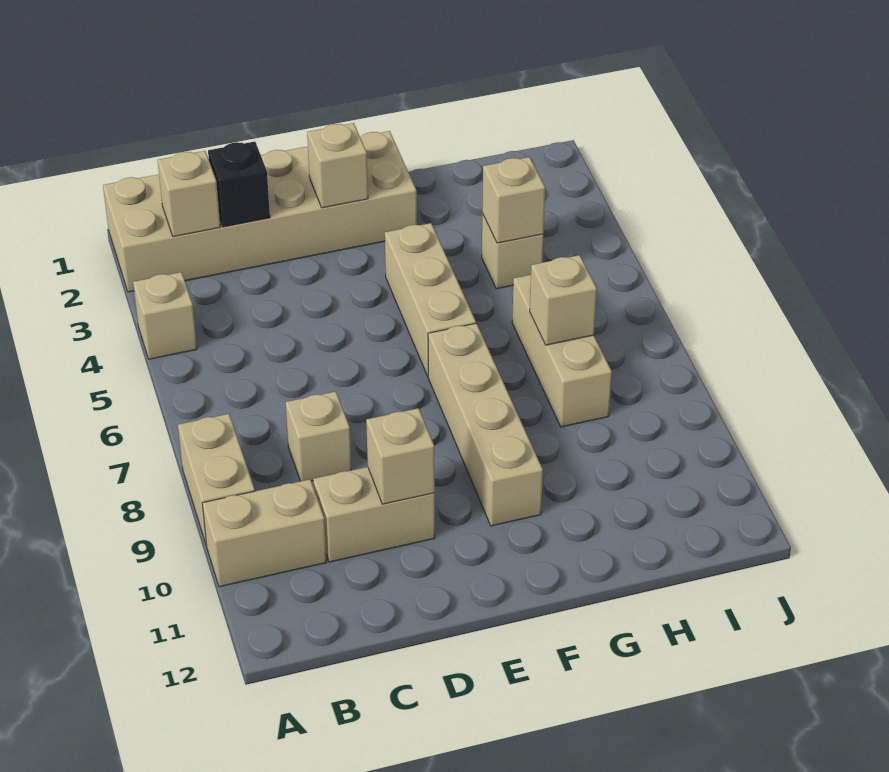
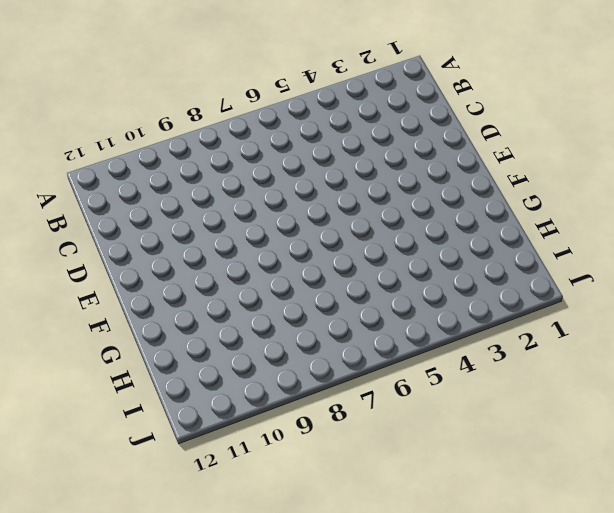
none -> tan 2x6 brick [103,131,417,292]
none -> tan 1x1 brick [133,272,197,359]
none -> tan 1x2 brick [178,414,255,546]

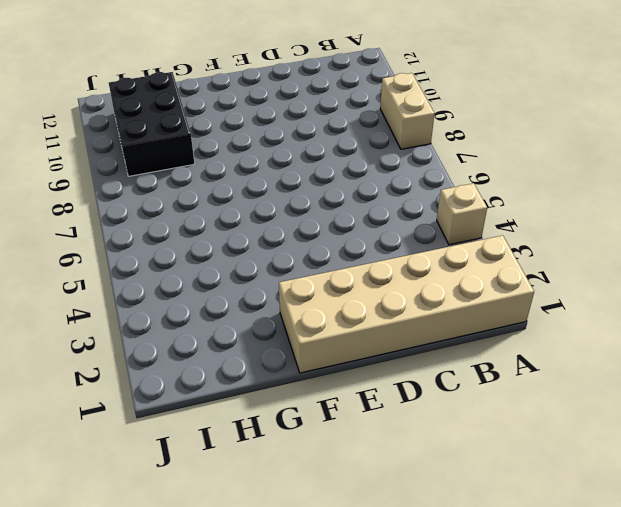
black 2x3 brick [109,72,194,176] -> none
none -> tan 1x2 brick [202,479,326,587]
none -> tan 1x1 brick [286,392,351,481]
none -> tan 1x2 brick [313,467,435,562]

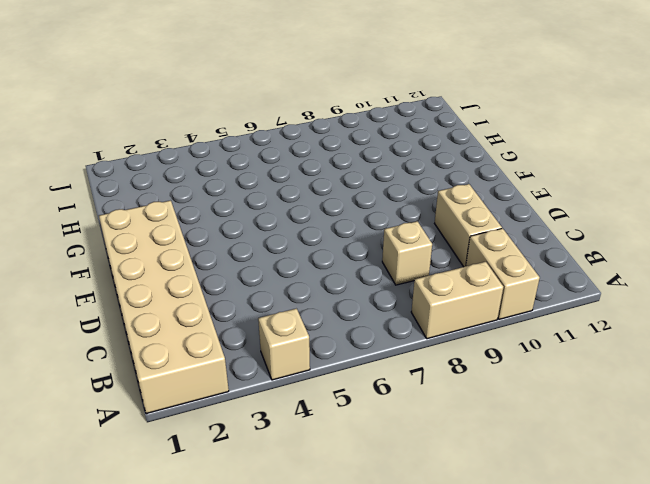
none -> tan 1x3 brick [385,223,476,376]
none -> tan 1x4 brick [428,323,543,526]
none -> tan 1x1 brick [482,213,543,289]

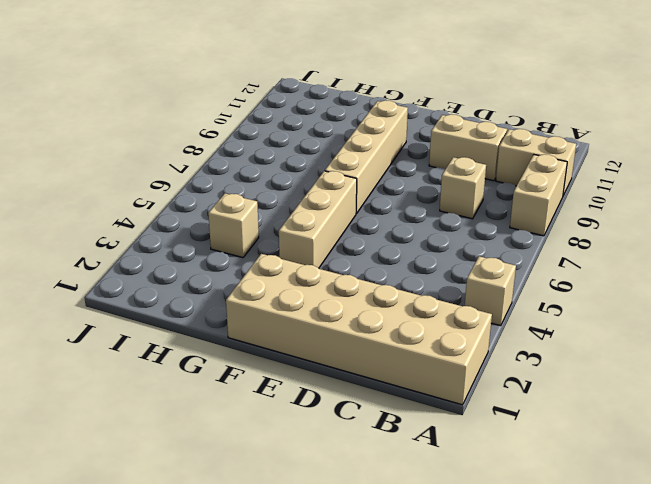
none -> tan 1x3 brick [512,275,612,427]
none -> tan 1x1 brick [158,151,220,237]
none -> black 1x1 brick [208,142,270,227]

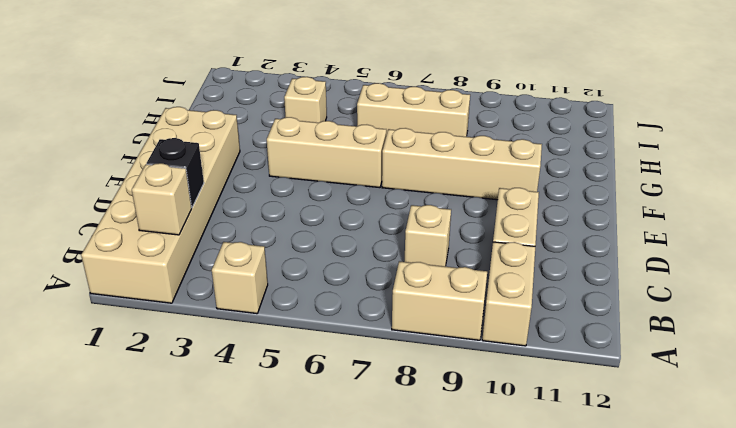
none -> tan 1x1 brick [366,408,435,504]
none -> tan 1x1 brick [307,123,368,208]
none -> tan 1x1 brick [482,157,545,243]

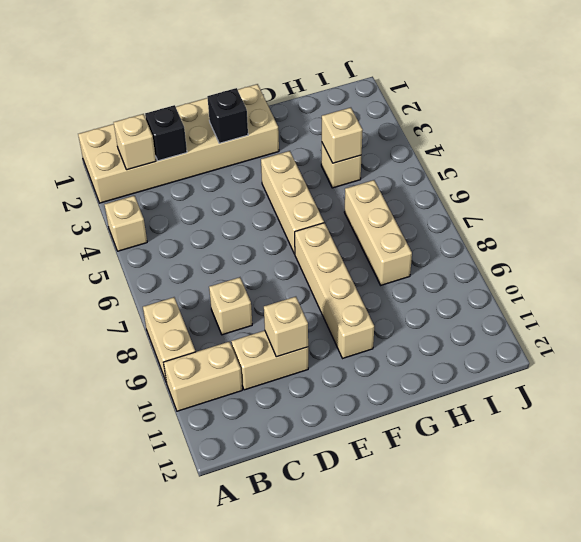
black 1x1 brick [207,88,248,143] -> tan 1x1 brick [307,123,368,208]
none -> tan 1x1 brick [530,255,597,345]

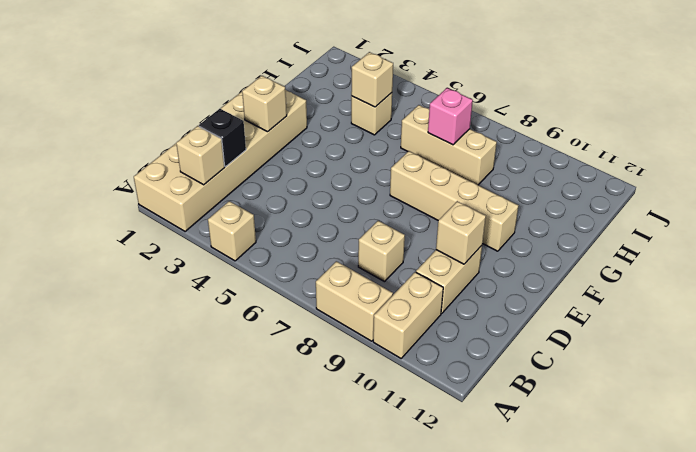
pink 1x1 brick [428,88,473,145] -> tan 1x1 brick [530,255,597,345]
none -> tan 1x3 brick [385,223,476,376]

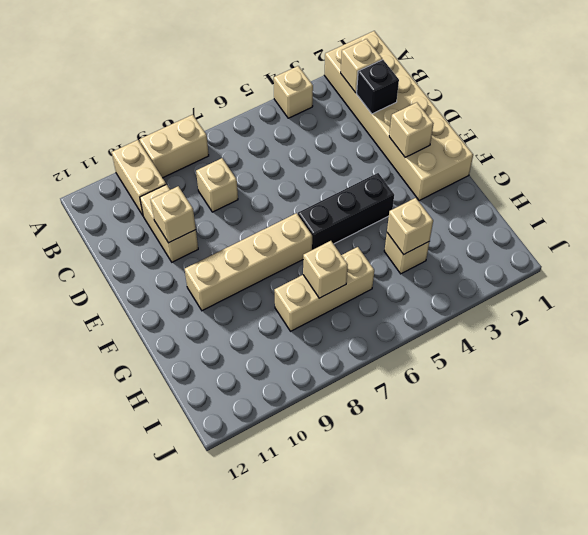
black 1x3 brick [298,173,394,250] -> tan 1x3 brick [385,223,476,376]

